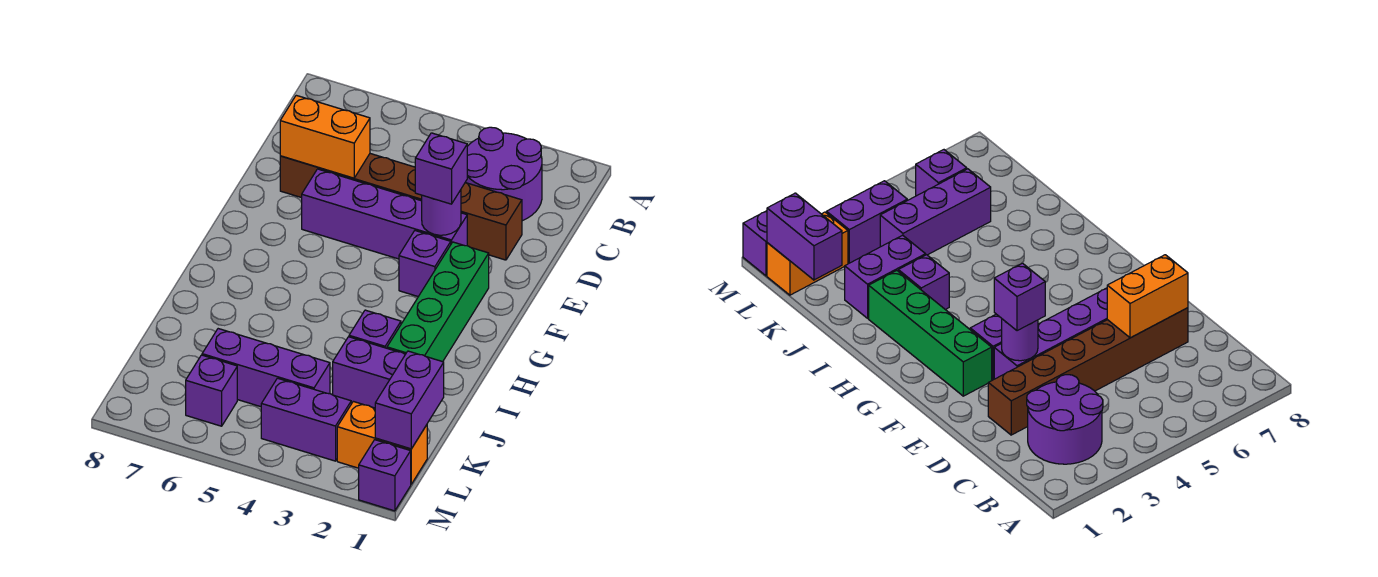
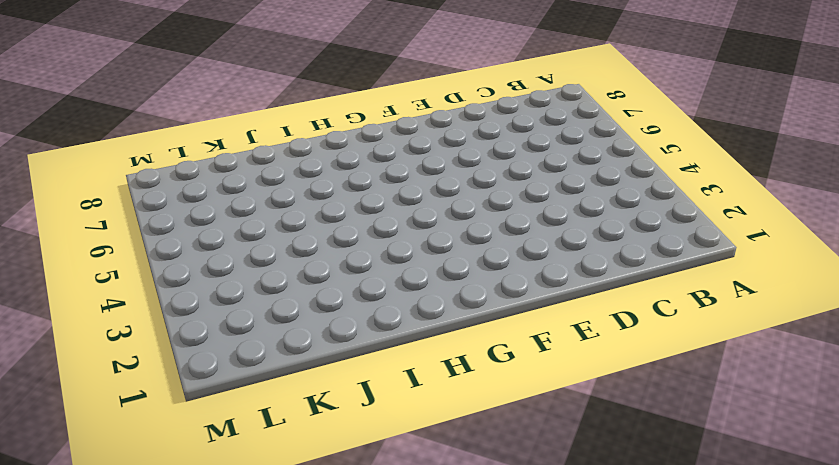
none -> purple 2x2 round brick [465,127,542,221]
none -> brown 1x6 brick [280,154,522,260]
none -> purple 1x4 brick [302,169,467,259]

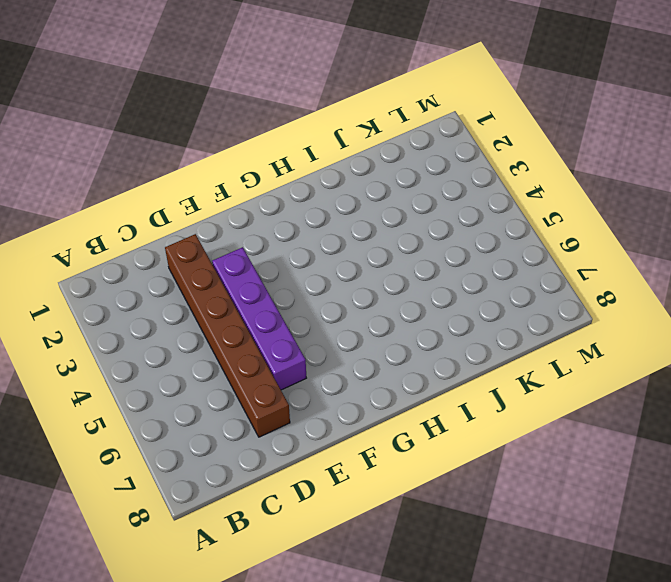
none -> purple 2x2 round brick [465,127,542,221]
none -> green 1x4 brick [387,242,489,362]
none -> purple 1x1 brick [399,231,451,297]

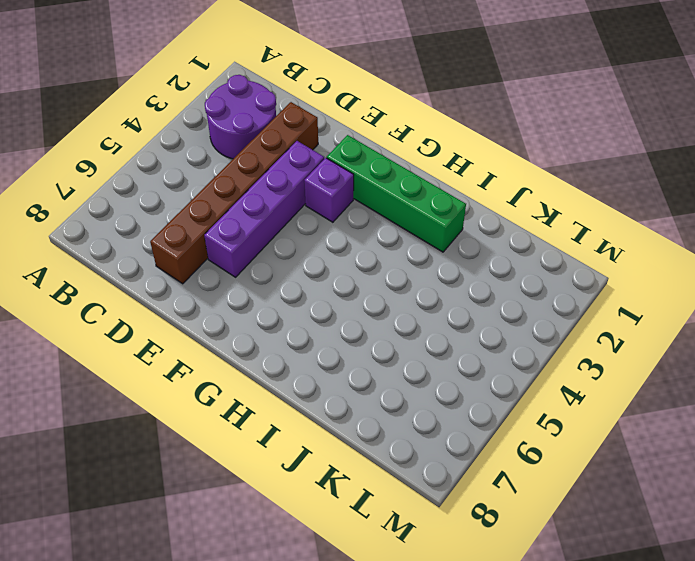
none -> purple 1x1 brick [349,310,401,348]
none -> purple 1x2 brick [333,337,405,408]
none -> purple 1x3 brick [202,329,330,407]

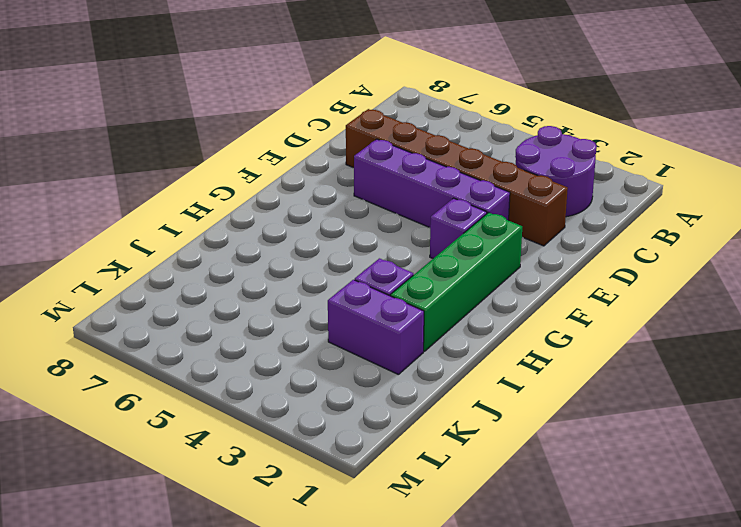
none -> purple 1x3 brick [202,329,330,407]
none -> orange 1x2 brick [337,401,427,484]
none -> purple 1x2 brick [261,378,351,461]

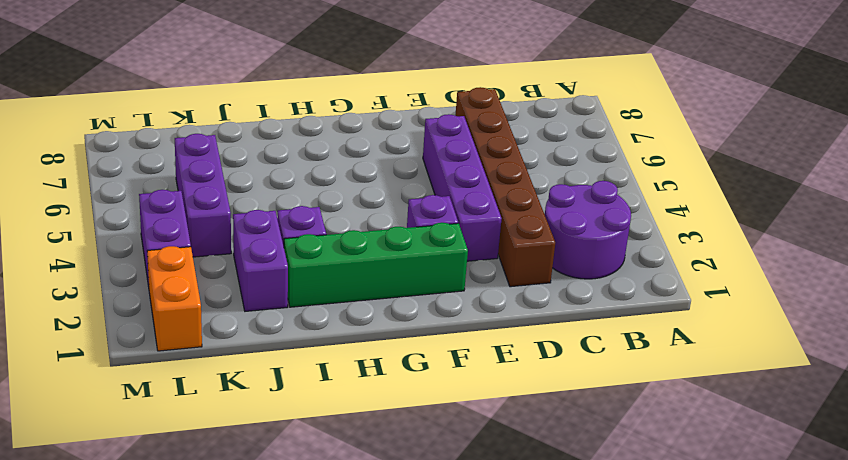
none -> purple 1x1 brick [186,355,237,426]
none -> purple 1x1 brick [359,440,411,511]
none -> orange 1x2 brick [280,95,370,178]

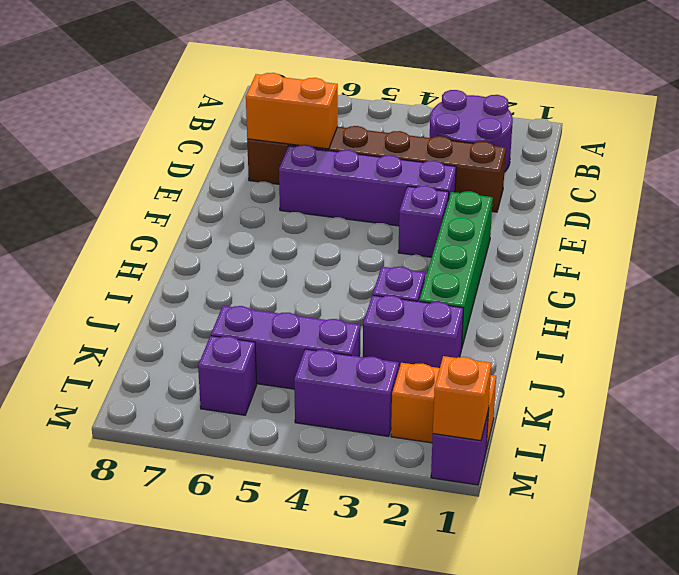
orange 1x1 brick [433,356,491,441] -> none
none -> purple 1x1 round brick [422,190,461,235]
none -> purple 1x2 brick [375,351,444,449]
none -> purple 1x1 brick [415,133,467,204]

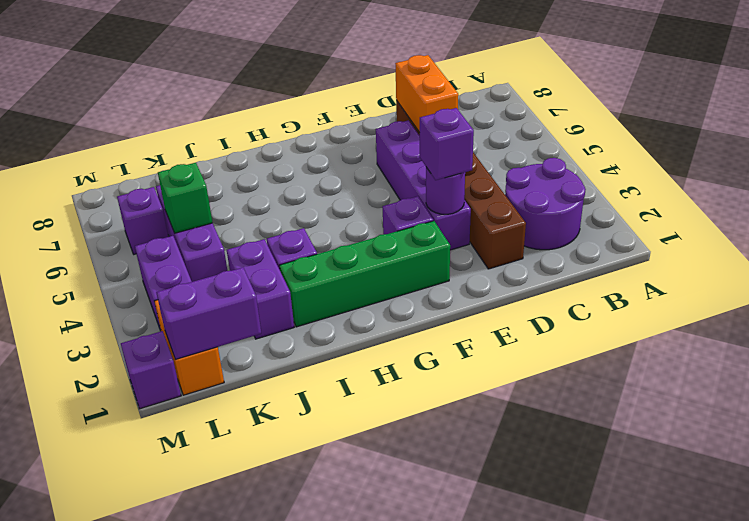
green 1x1 brick [158,163,213,233] -> none

